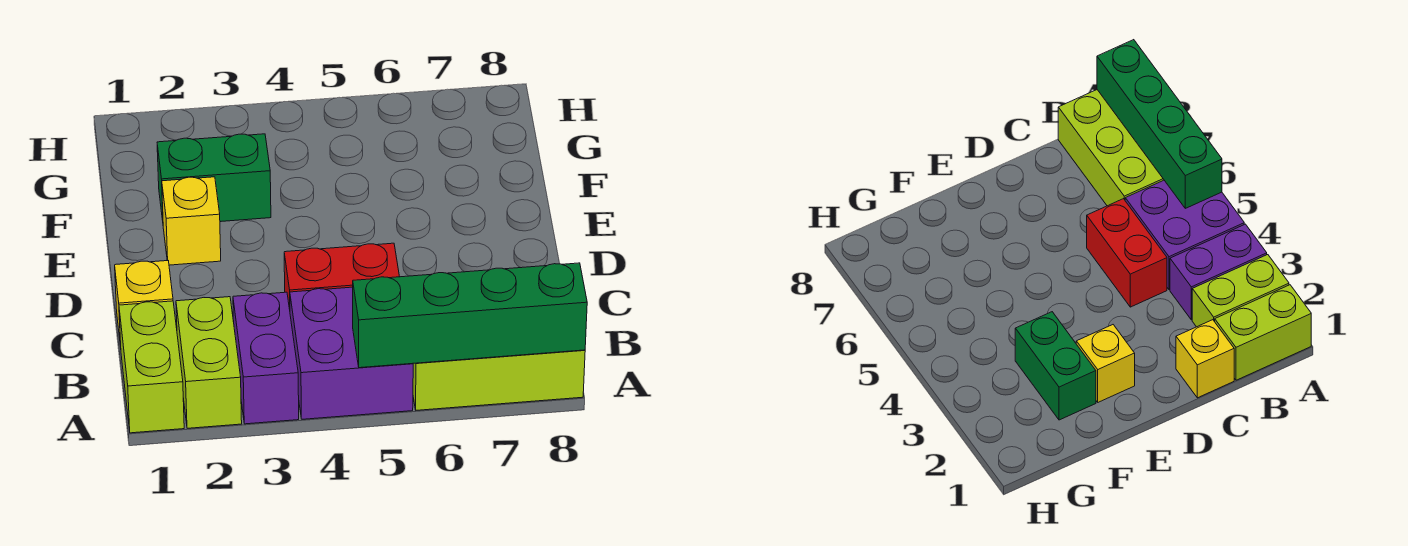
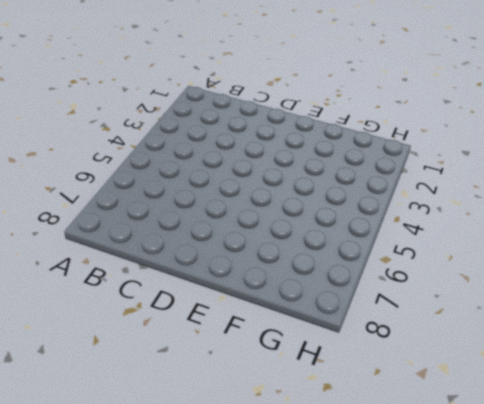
none -> lime 1x2 brick [119,301,184,433]
none -> lime 1x2 brick [176,297,242,428]

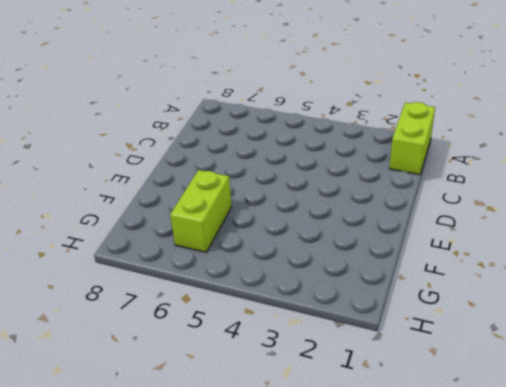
lime 1x2 brick [170,170,232,252] -> lime 1x2 brick moved to [176,297,242,428]
none -> purple 1x2 brick [233,292,299,424]
none -> purple 2x2 brick [290,287,413,419]

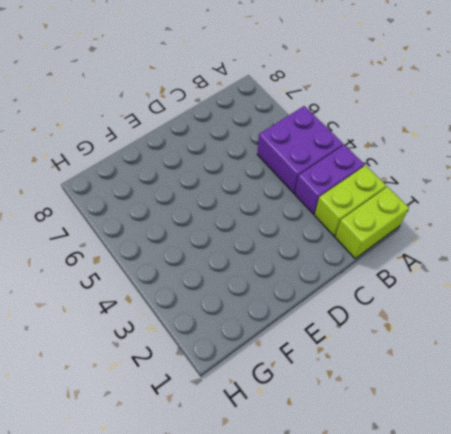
none -> lime 2x3 brick [413,350,585,410]
none -> yellow 1x1 brick [115,260,173,347]

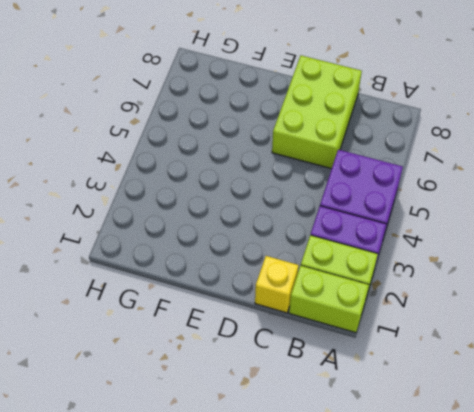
lime 2x3 brick [272,56,362,169] -> lime 2x3 brick moved to [413,350,585,410]
none -> red 1x2 brick [284,243,400,309]
none -> yellow 1x1 brick [162,177,221,265]

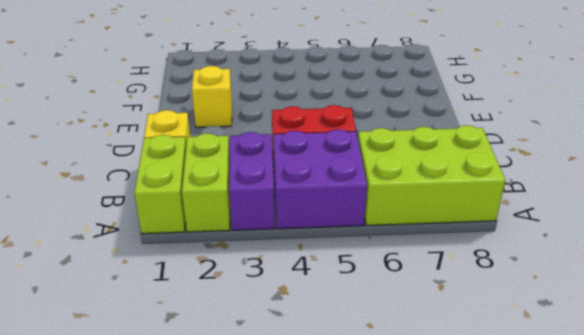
none -> green 1x2 brick [157,134,271,222]
none -> green 1x4 brick [353,263,587,368]

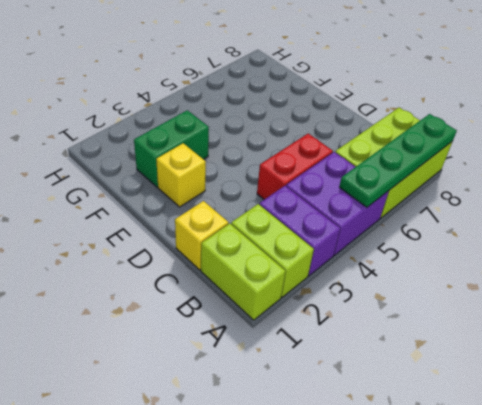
green 1x4 plate [339,114,457,207] -> green 1x4 brick [353,263,587,368]

